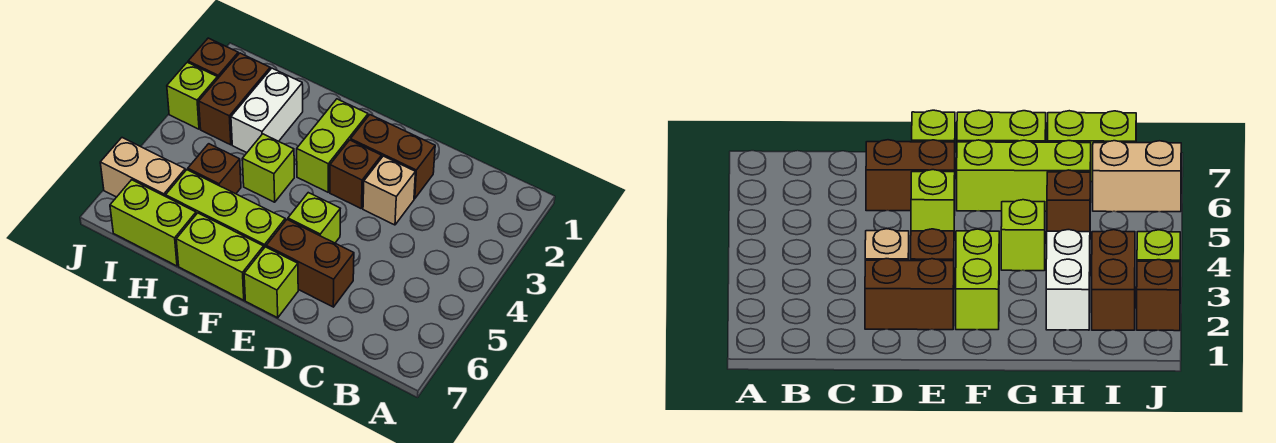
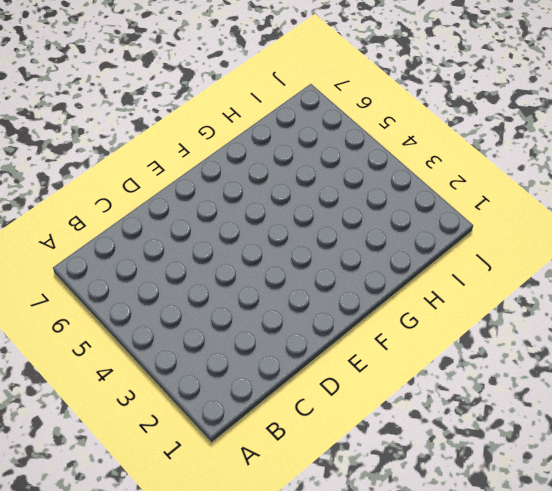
none -> brown 1x2 brick [351,115,435,199]
none -> tan 1x1 brick [363,156,415,225]
none -> brown 1x2 brick [266,220,354,307]

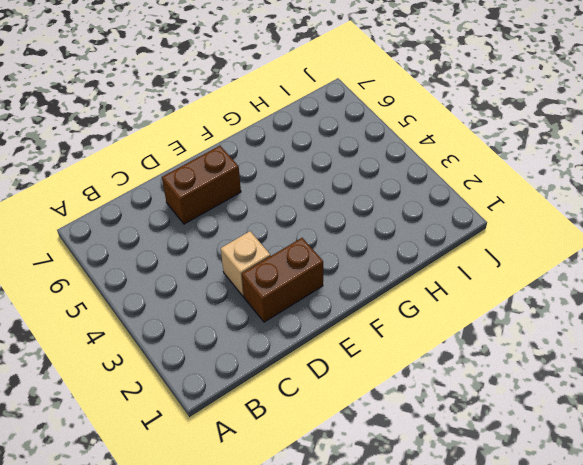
none -> brown 1x1 brick [330,140,382,208]
none -> lime 1x1 brick [288,193,340,243]
none -> lime 1x1 brick [244,247,298,318]

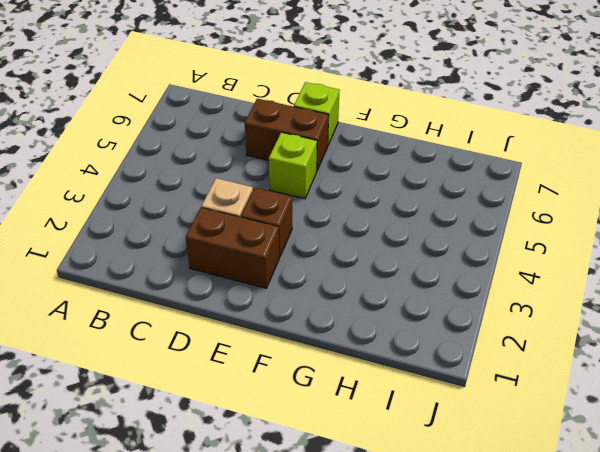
none -> lime 1x2 brick [297,99,368,192]
none -> lime 1x3 brick [166,170,285,248]
none -> lime 1x2 brick [176,213,264,300]

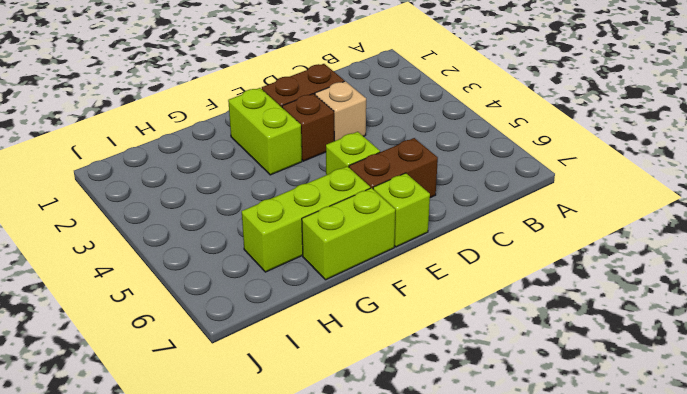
none -> lime 1x1 brick [242,134,294,202]
none -> white 1x2 brick [231,68,303,153]
none -> brown 1x1 brick [188,144,241,194]

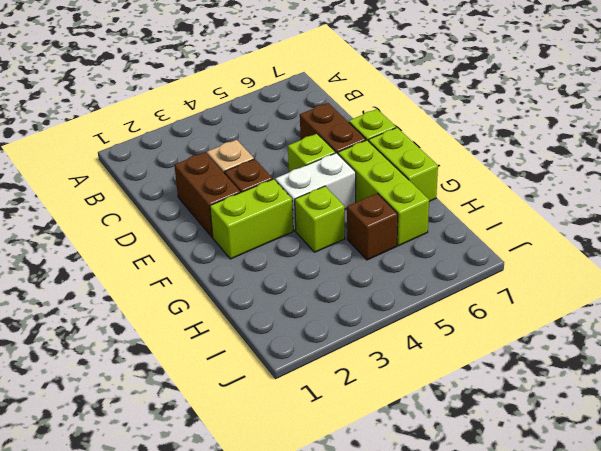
white 1x2 brick [275,153,356,231] -> white 1x2 brick moved to [231,68,303,153]
none -> lime 1x2 brick [110,180,196,266]
none -> brown 1x2 brick [199,53,270,145]
none -> tan 1x2 brick [100,138,185,197]

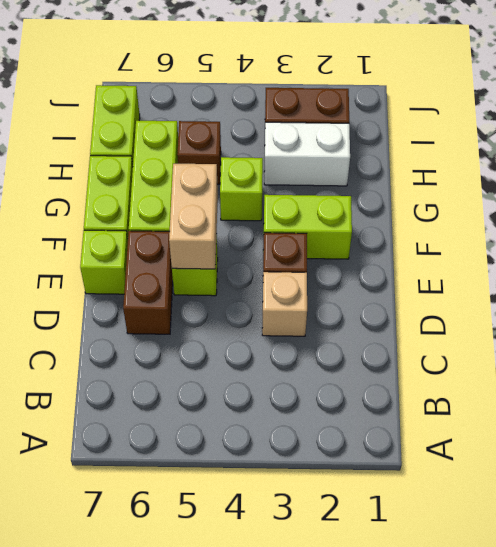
tan 1x2 brick [169,164,218,269] -> tan 1x2 brick moved to [100,138,185,197]
none -> brown 1x2 brick [351,115,435,199]
none -> brown 1x1 brick [188,38,238,79]
none -> lime 1x1 brick [167,62,217,129]

